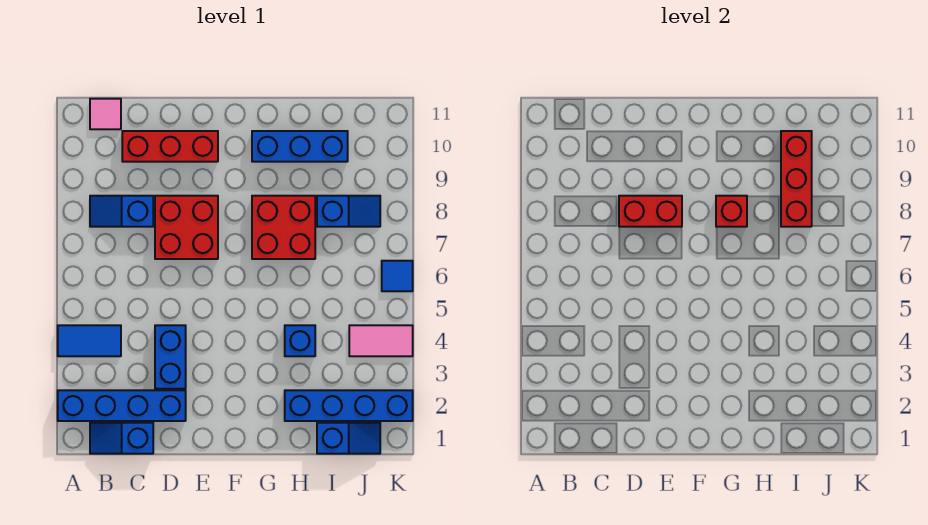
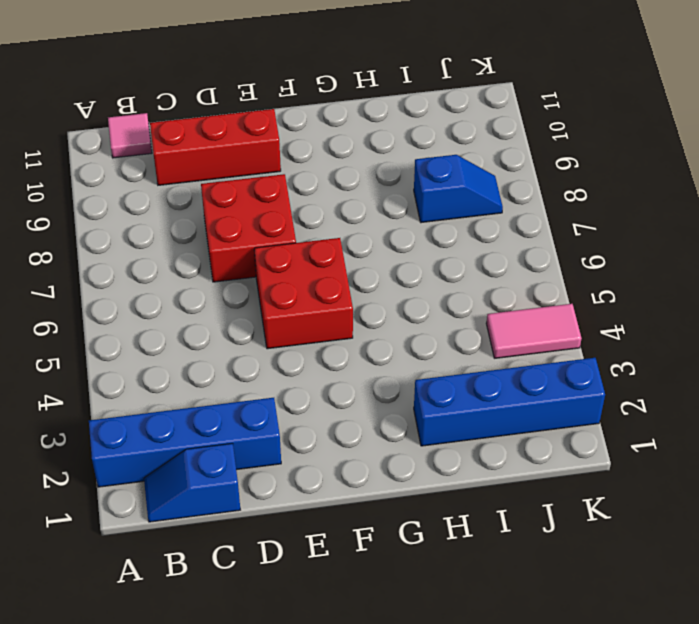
red 2x2 brick [254,238,353,349] -> red 2x2 brick moved to [252,196,315,259]
none -> blue 1x2 tile [58,325,121,356]
none -> blue 1x2 slope [90,196,153,227]
none -> blue 1x2 brick [155,325,186,389]

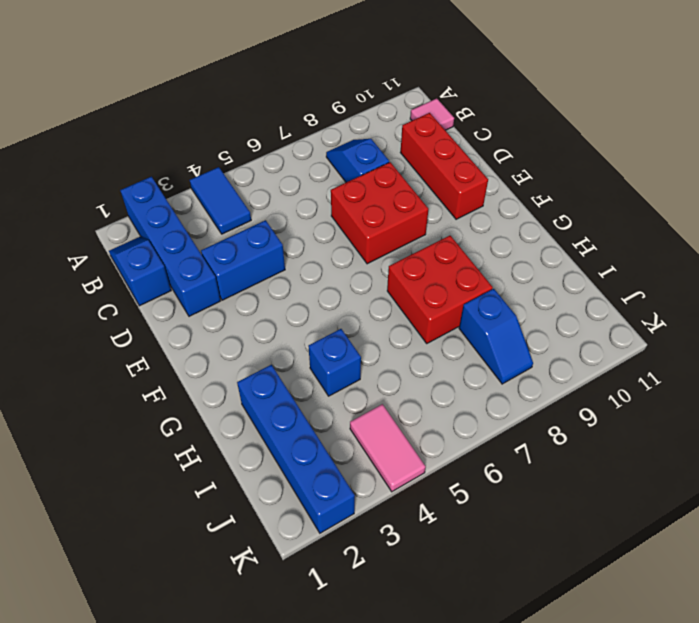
none -> blue 1x3 brick [252,131,348,162]
none -> blue 1x2 slope [317,423,380,454]
none -> blue 1x1 tile [382,261,413,291]

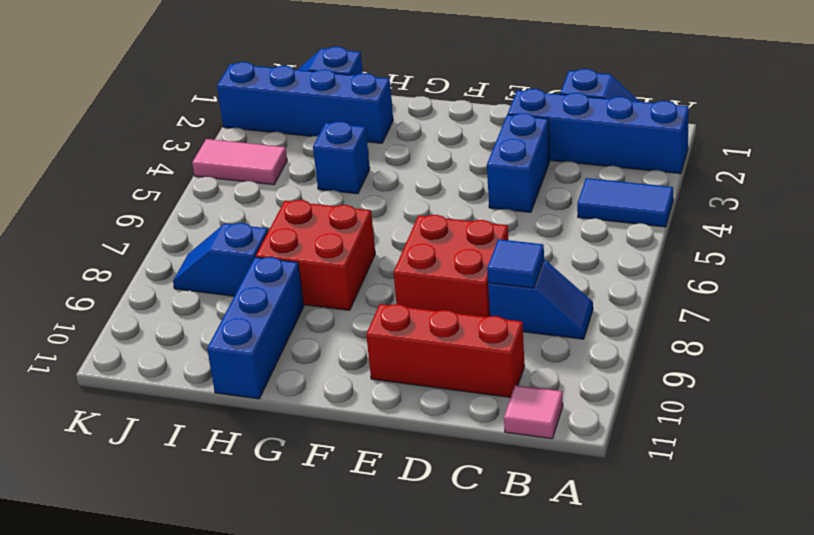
blue 1x1 tile [487,239,544,288] -> blue 1x1 tile moved to [382,261,413,291]
blue 1x3 brick [207,257,304,399] -> blue 1x3 brick turned to [252,131,348,162]
none -> red 1x2 brick [619,196,682,227]
none -> red 1x1 brick [716,196,747,227]
none -> red 1x3 brick [781,131,812,227]

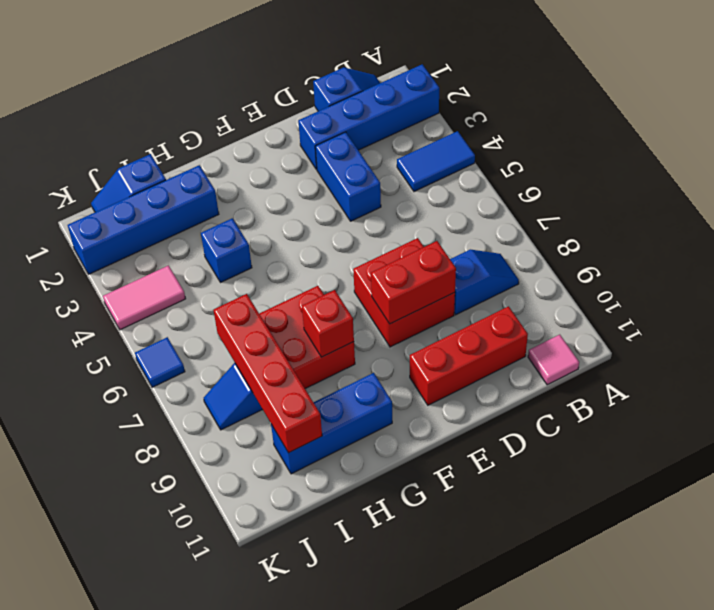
red 1x4 brick [214,294,322,453] -> red 1x3 brick [781,131,812,227]

